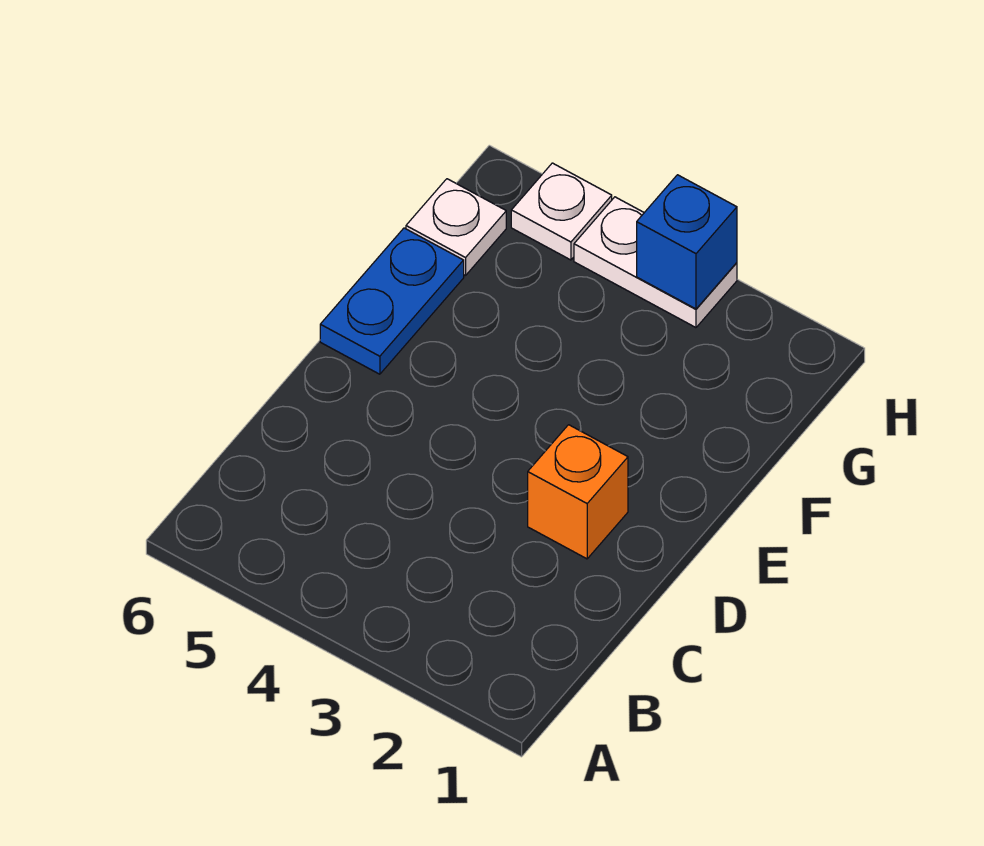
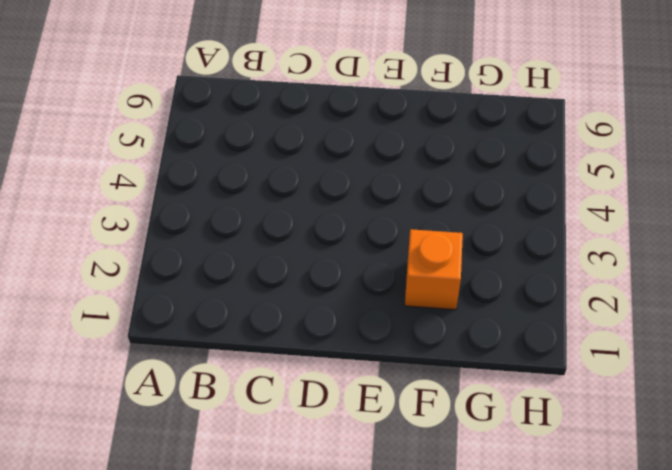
orange 1x1 brick [405,229,463,310] -> orange 1x1 brick moved to [528,425,628,559]
none -> blue 1x2 plate [320,228,464,374]
none -> white 1x1 plate [406,179,506,276]

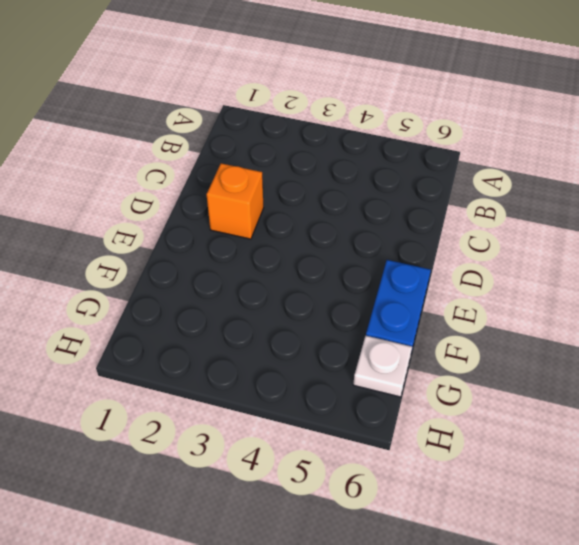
none -> white 1x2 plate [574,197,737,328]
none -> white 1x1 plate [511,163,612,260]

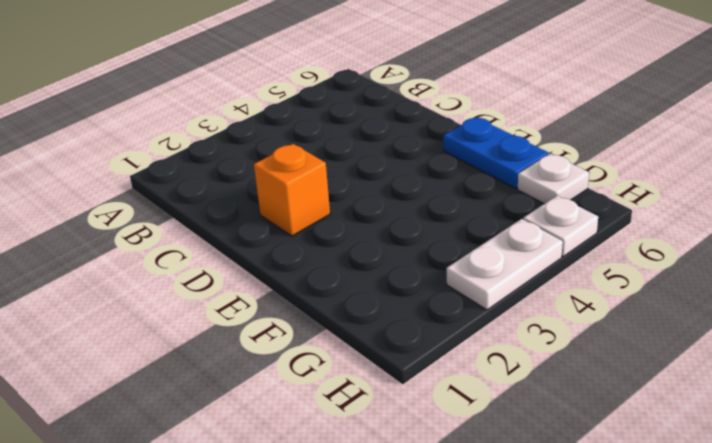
none -> blue 1x1 brick [637,175,737,309]

